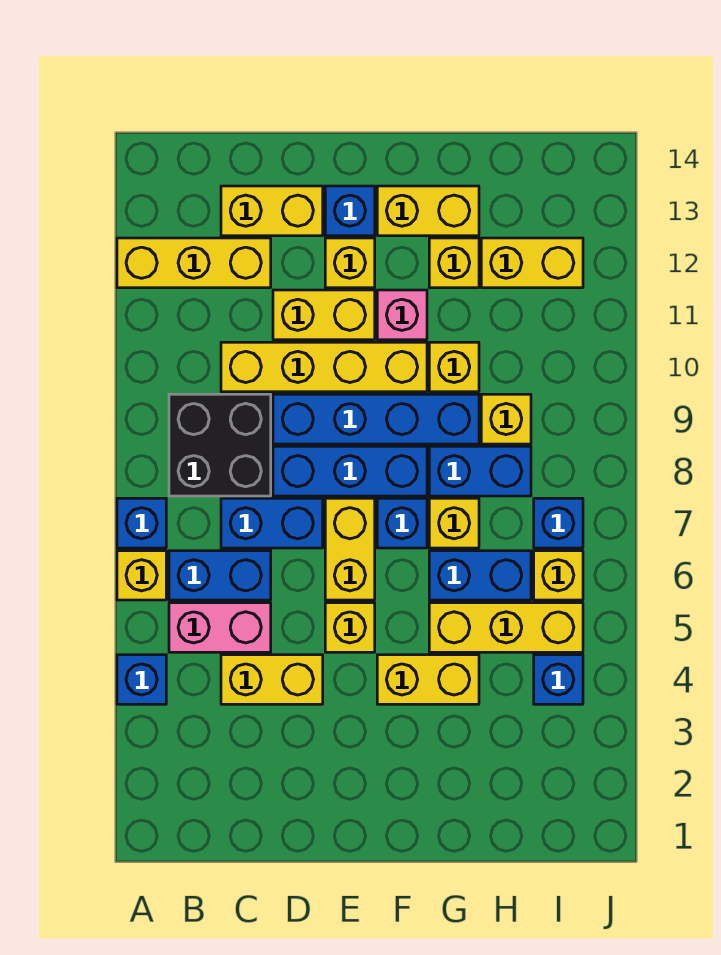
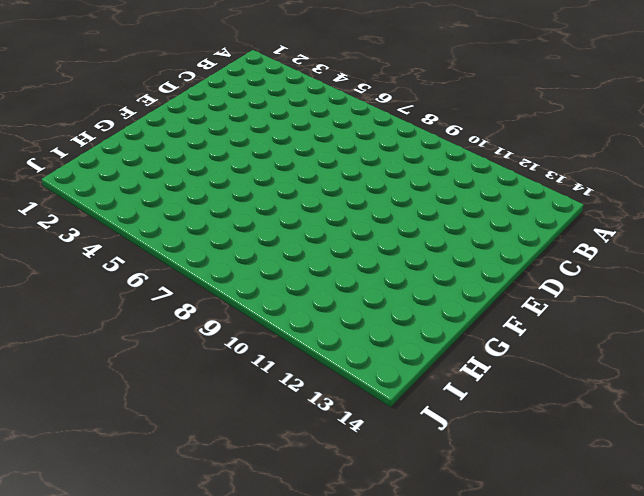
none -> blue 1x1 brick [117,655,166,704]
none -> yellow 1x1 brick [117,551,166,600]
none -> blue 1x1 brick [117,498,166,548]
none -> yellow 1x3 brick [117,238,271,288]

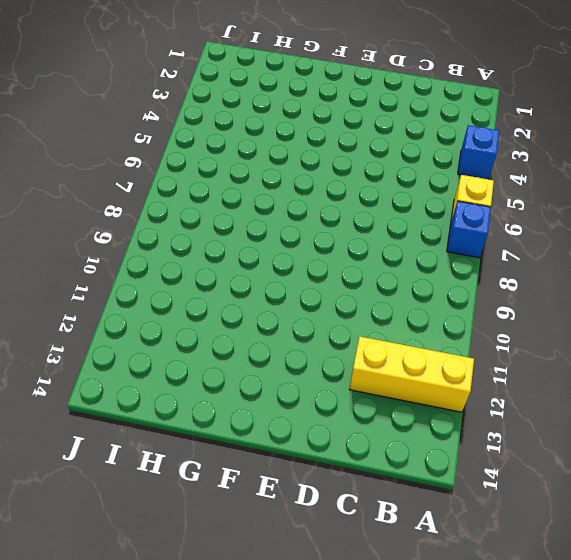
none -> pink 1x2 brick [169,603,271,652]
none -> blue 1x2 brick [169,551,271,600]
none -> black 2x2 brick [169,394,271,496]
none -> yellow 1x2 brick [221,655,323,704]

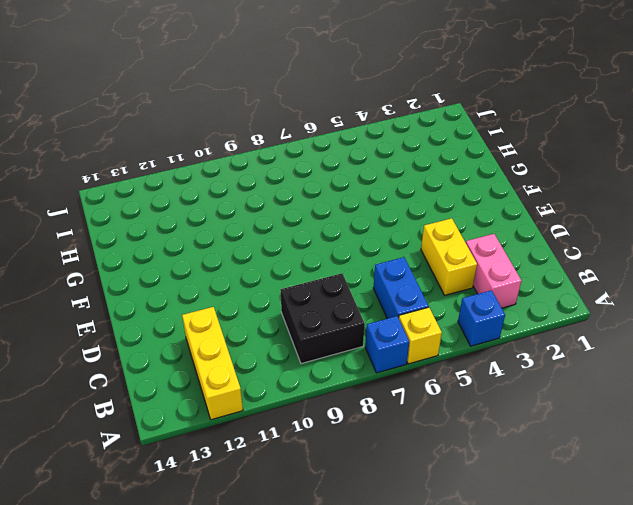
pink 1x2 brick [466,234,521,308] -> pink 1x2 brick moved to [169,603,271,652]
none -> blue 1x2 brick [221,498,323,548]
none -> yellow 1x4 brick [221,342,427,392]
none -> yellow 1x2 brick [221,186,323,236]
none -> blue 1x3 brick [273,446,427,496]

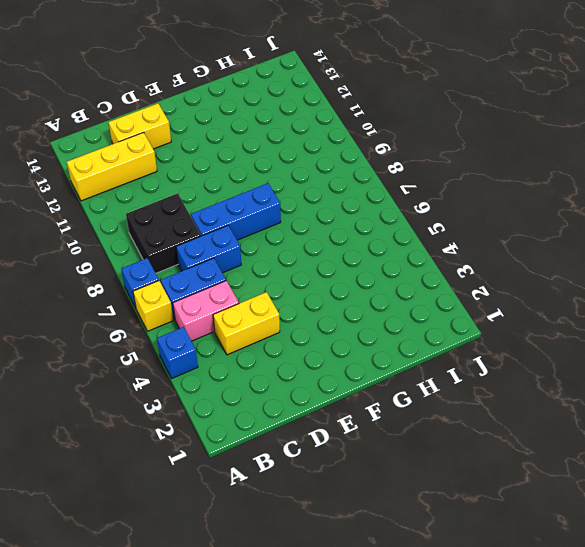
none -> yellow 1x4 brick [221,342,427,392]
none -> blue 1x4 brick [273,394,479,444]
none -> yellow 1x2 brick [273,290,375,340]
none -> yellow 1x1 brick [325,603,375,652]

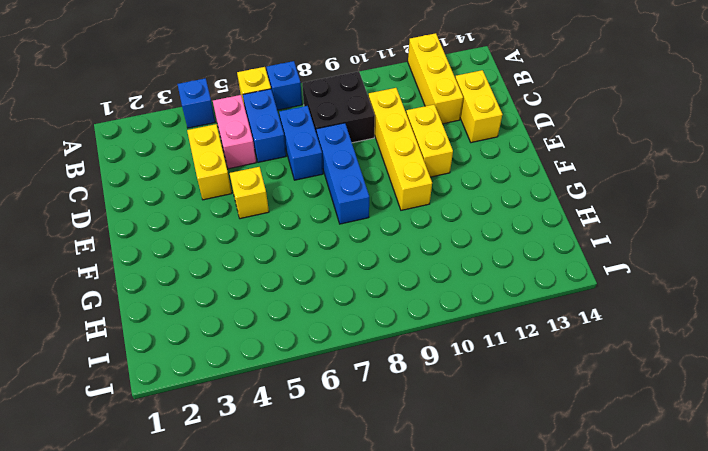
none -> blue 1x4 brick [273,394,479,444]
none -> yellow 1x2 brick [325,498,375,600]
none -> yellow 1x1 brick [325,238,375,288]
none -> blue 1x1 brick [325,186,375,236]

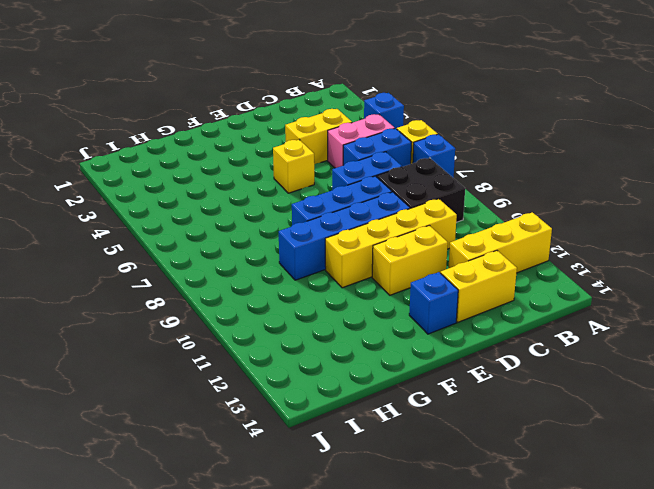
none -> yellow 1x2 brick [325,498,375,600]
none -> yellow 1x1 brick [325,238,375,288]
none -> yellow 1x2 brick [377,655,479,704]
none -> blue 1x1 brick [377,498,427,548]

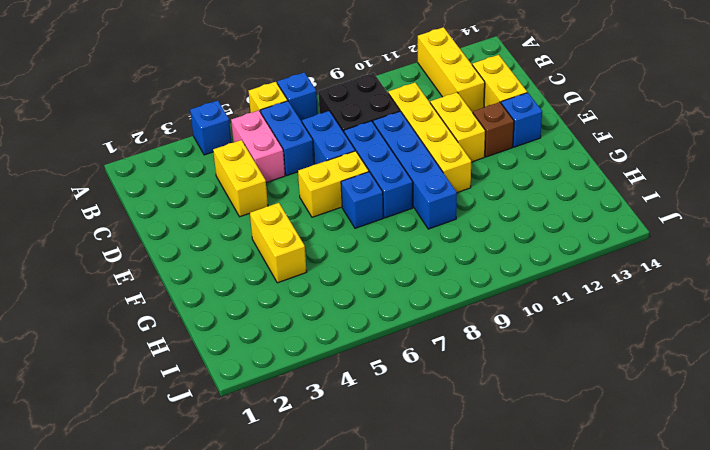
brown 1x1 brick [473,102,514,157] -> yellow 1x1 brick [325,238,375,288]
none -> yellow 1x1 brick [325,603,375,652]
none -> pink 1x1 brick [377,290,427,340]
none -> yellow 1x2 brick [377,186,479,236]
none -> yellow 1x3 brick [429,603,583,652]

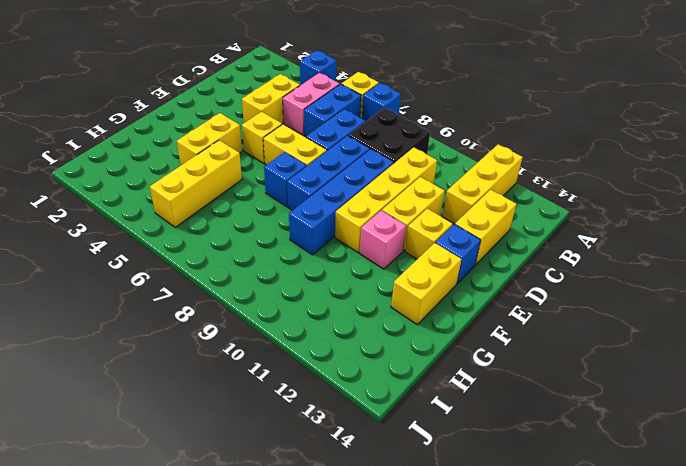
none -> blue 1x2 brick [429,551,531,600]
none -> yellow 1x1 brick [429,498,479,548]
none -> blue 1x2 brick [429,446,531,496]
none -> yellow 1x1 brick [429,342,479,392]

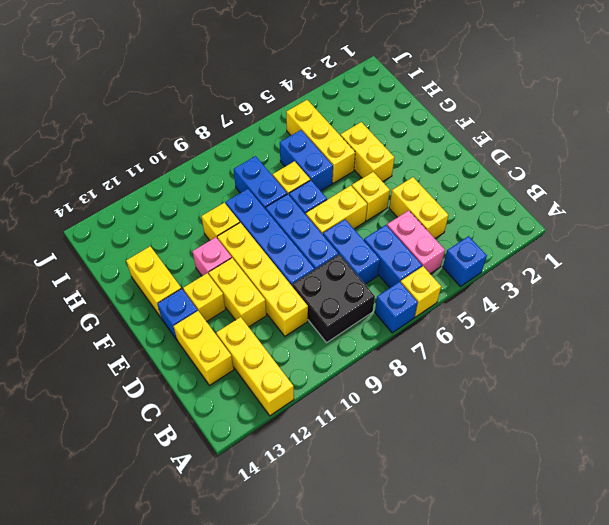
none -> yellow 1x1 brick [429,238,479,288]
none -> yellow 1x1 brick [481,394,531,444]
none -> yellow 1x2 brick [481,238,583,288]
none -> blue 1x1 brick [534,655,583,704]

